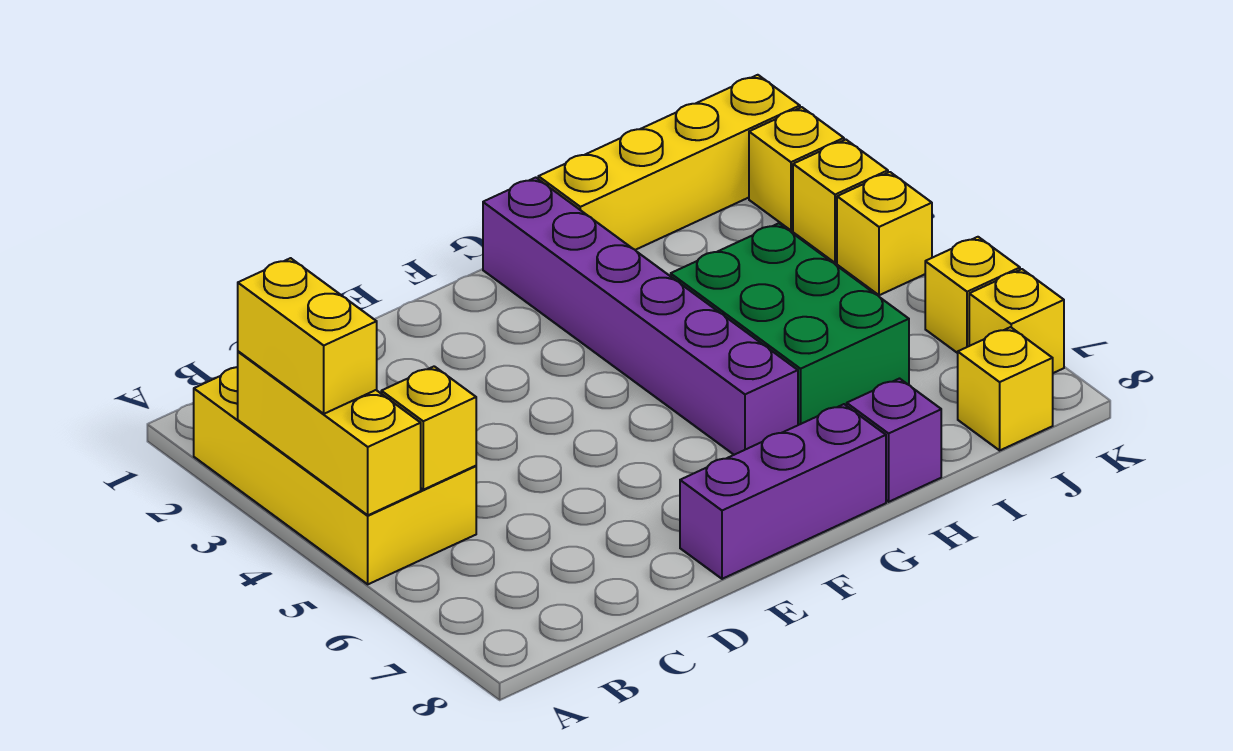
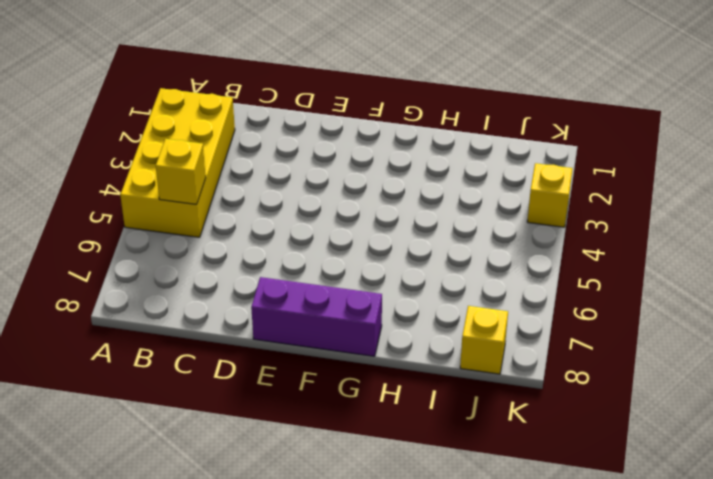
none -> purple 1x6 brick [483,178,798,455]
none -> yellow 1x4 brick [538,75,800,250]
none -> green 2x3 brick [671,223,909,425]

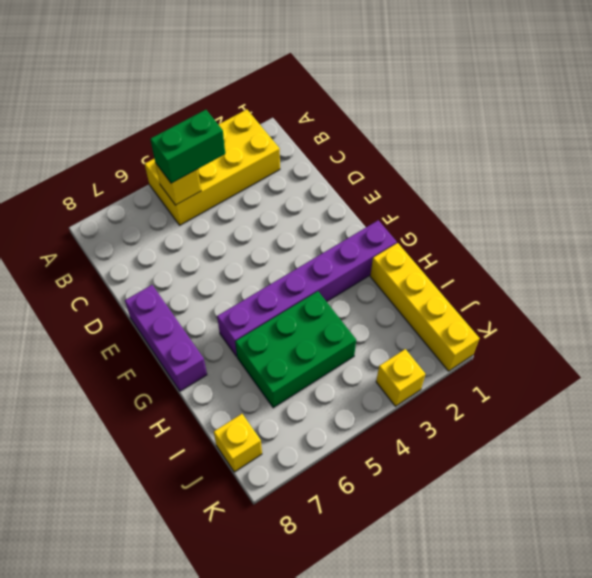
green 1x2 brick [150,110,225,183] -> none
none -> purple 1x1 brick [847,379,941,502]
none -> yellow 1x1 brick [749,107,844,230]
none -> yellow 1x1 brick [837,172,932,295]

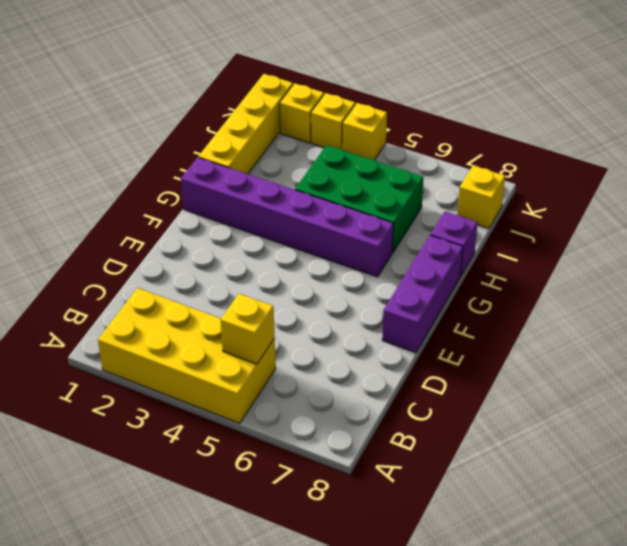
none -> yellow 1x1 brick [925,237,1020,353]
none -> yellow 1x1 brick [969,269,1064,373]
none -> yellow 1x3 brick [238,351,421,515]

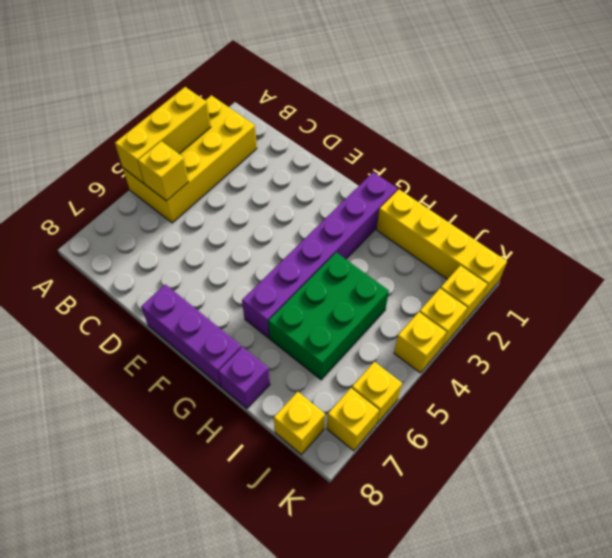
none -> yellow 1x2 brick [238,258,377,414]

